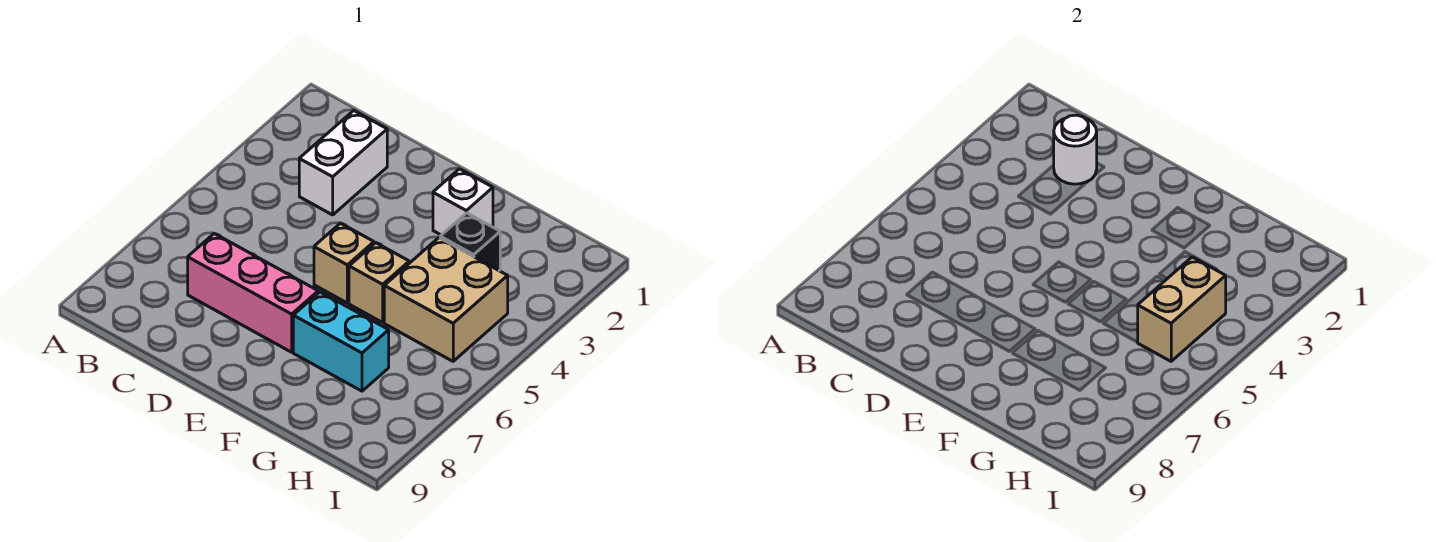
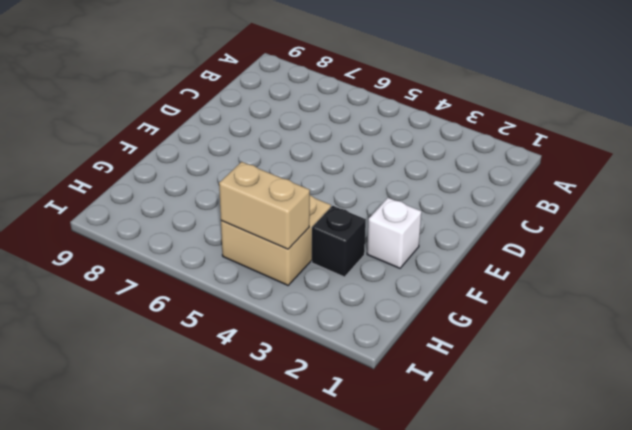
none -> white 1x2 brick [299,110,387,215]
none -> pink 1x3 brick [188,234,318,352]

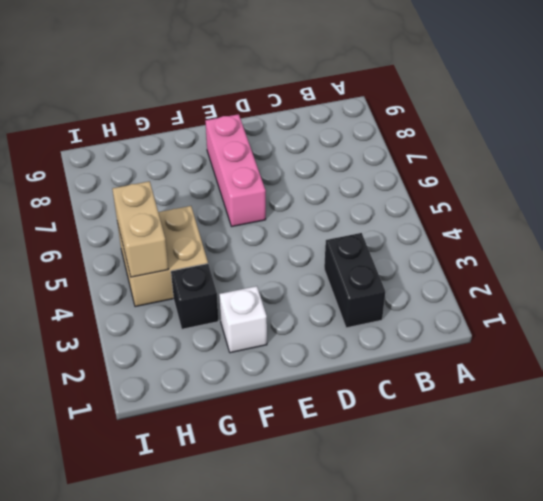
black 1x2 brick [324,233,385,328] -> white 1x2 brick [299,110,387,215]
pink 1x3 brick [205,114,266,227] -> pink 1x3 brick turned to [188,234,318,352]
none -> tan 1x1 brick [314,223,374,303]
none -> tan 1x1 brick [349,243,409,322]

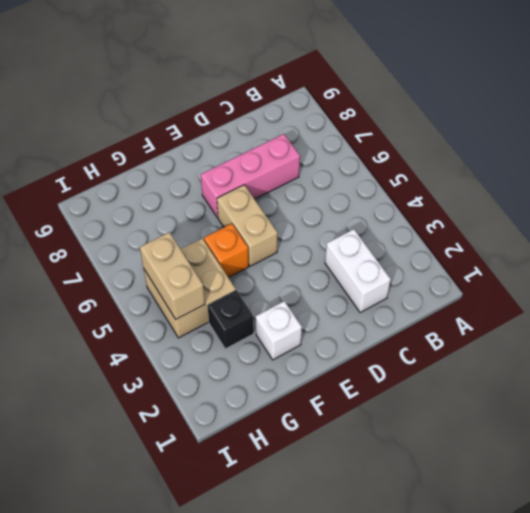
tan 1x2 brick [217,185,278,266] -> tan 1x1 brick [314,223,374,303]
orange 1x1 brick [204,224,249,278] -> tan 1x1 brick [349,243,409,322]
none -> cyan 1x2 brick [293,292,389,391]
none -> white 1x1 round brick [1054,115,1097,184]

